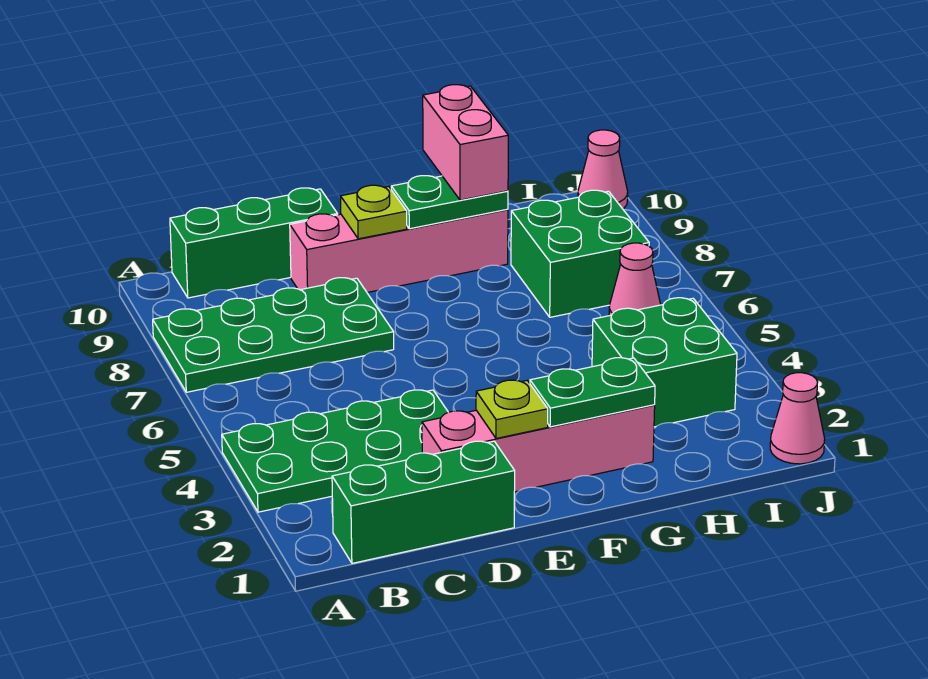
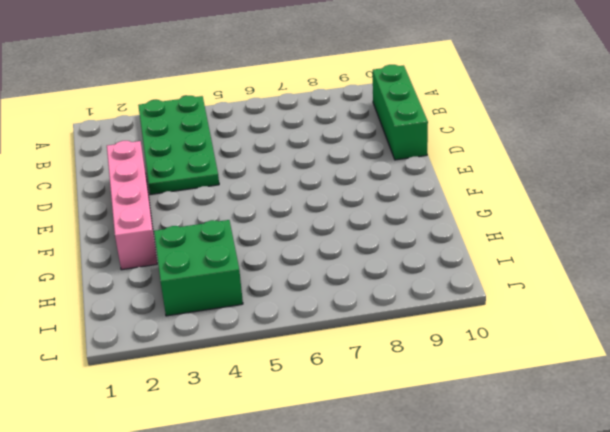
none -> green 2x4 plate [153,278,394,392]
none -> green 1x3 brick [332,441,515,563]
none -> pink 1x4 brick [290,209,508,292]

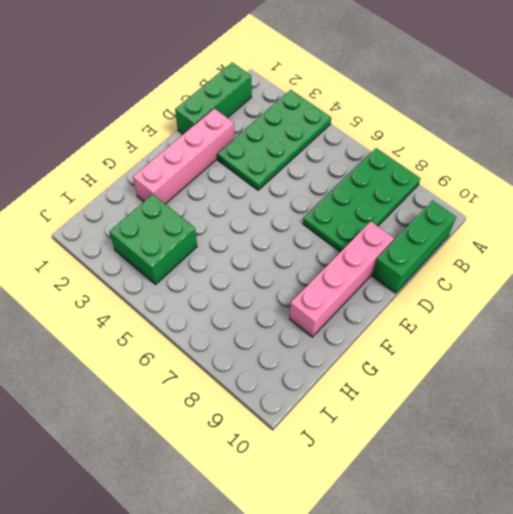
none -> green 2x2 brick [511,190,649,317]
none -> pink 1x1 cone [609,243,661,316]
none -> pink 1x1 cone [770,373,825,464]

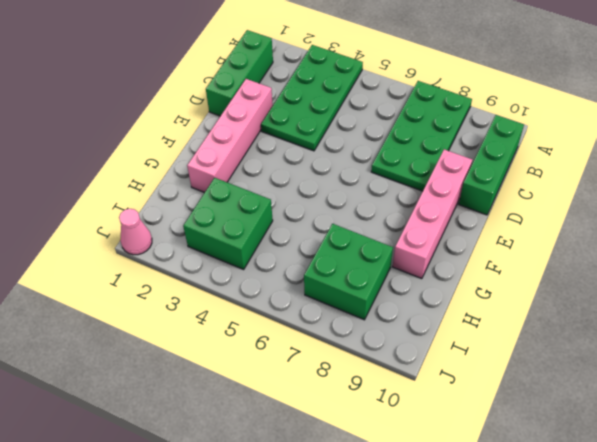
none -> pink 1x1 cone [609,243,661,316]
none -> pink 1x1 cone [578,130,628,209]
none -> lime 1x1 plate [476,380,548,438]

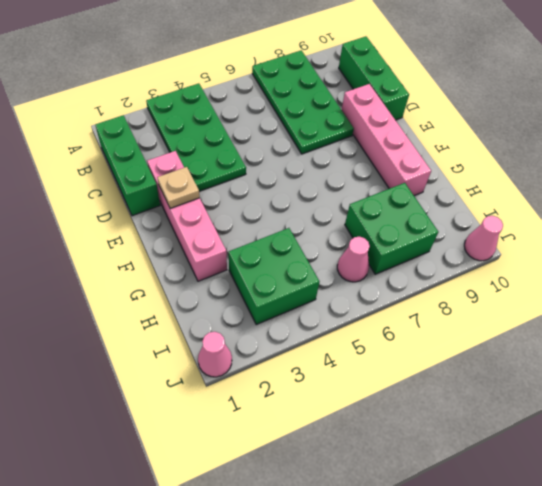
tan 1x1 plate [157,167,200,209] -> lime 1x1 plate [476,380,548,438]
none -> lime 1x1 plate [341,185,407,239]
none -> green 1x2 plate [530,358,655,427]
none -> green 1x2 plate [391,176,508,229]

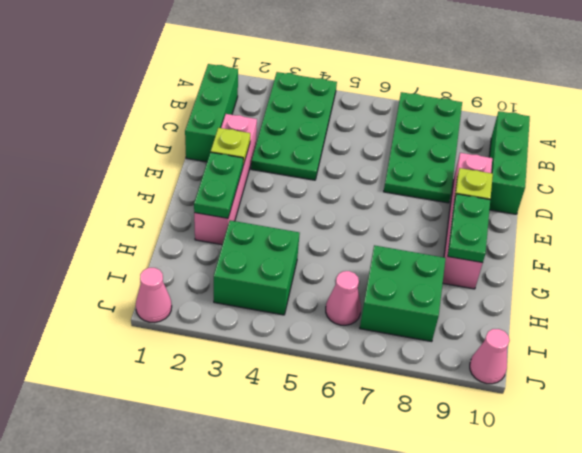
none -> pink 1x2 brick [423,85,508,200]

